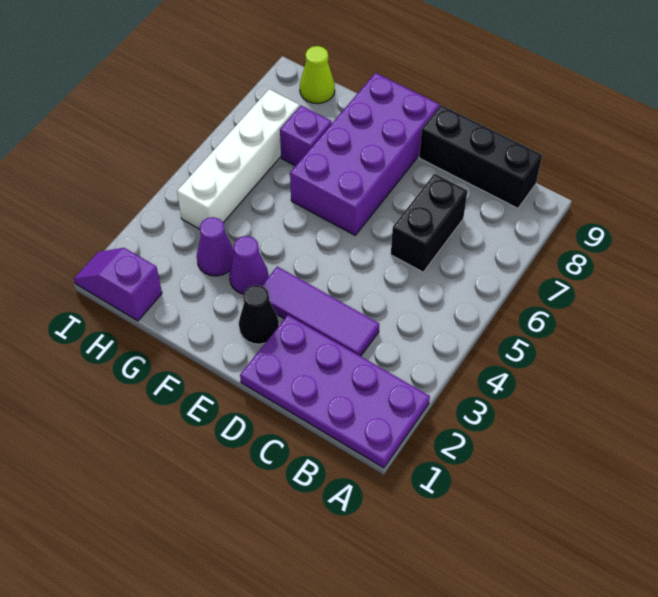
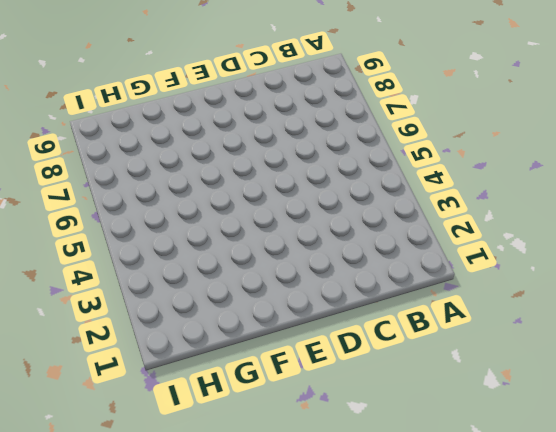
none -> purple 2x4 plate [240,315,430,468]
none -> black 1x3 brick [419,105,542,208]
none -> purple 1x3 tile [261,266,379,356]

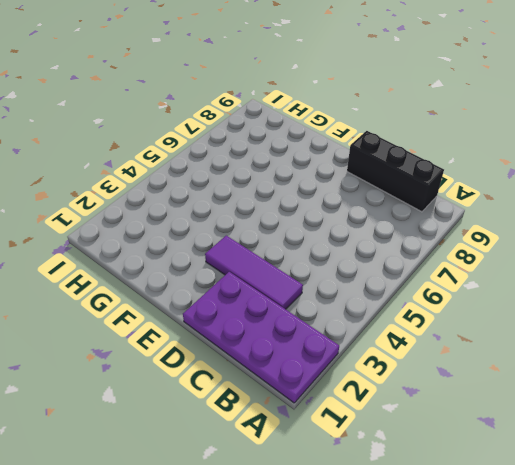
none -> black 1x2 brick [391,174,467,272]
none -> black 1x1 cone [239,285,279,344]
none -> purple 2x4 brick [290,73,439,235]

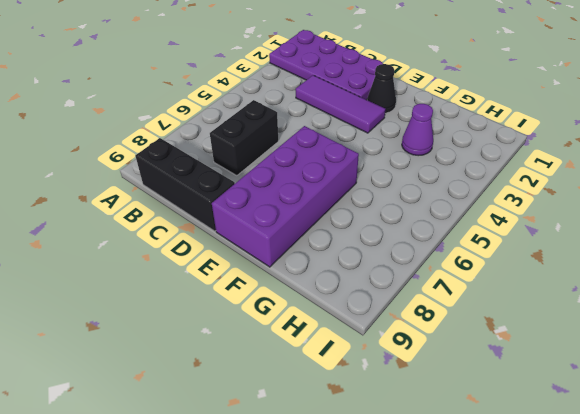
none -> purple 1x1 cone [229,236,268,294]
none -> purple 1x1 brick [280,106,332,166]
none -> purple 1x2 slope [74,248,162,321]

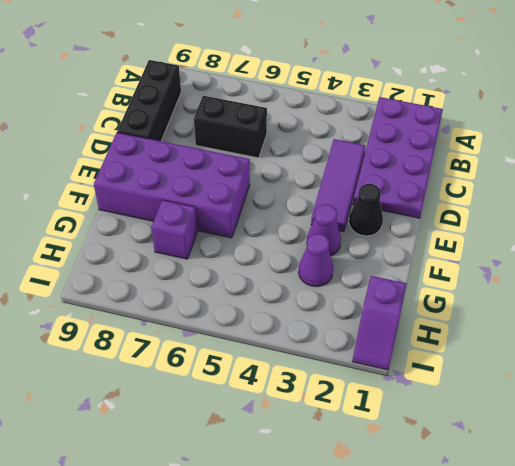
none -> white 1x4 brick [177,89,299,229]
none -> lime 1x1 cone [300,46,335,104]

